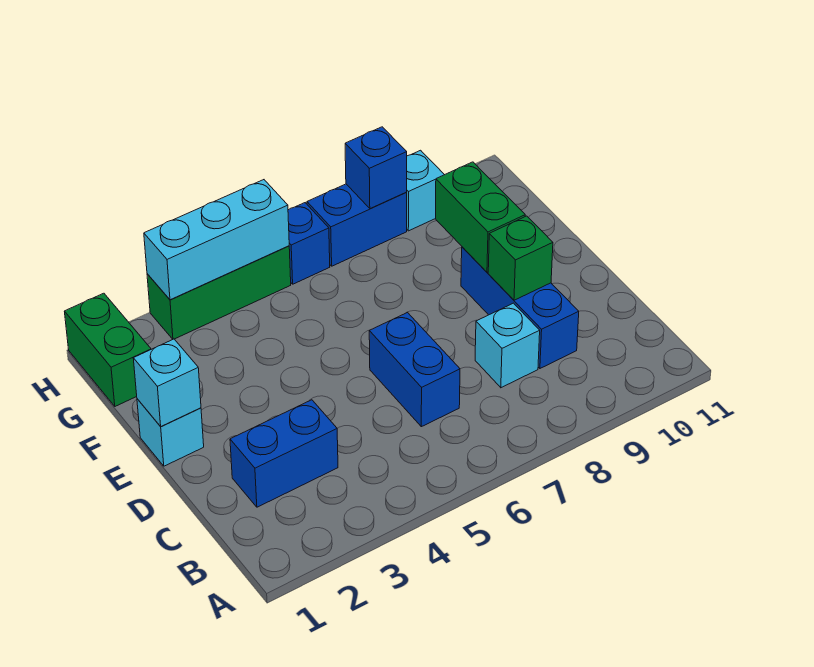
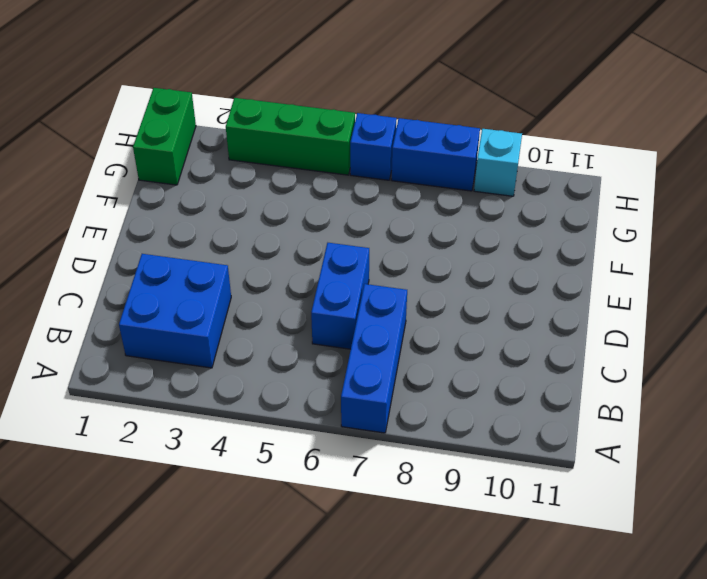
blue 1x3 brick [341,284,407,433] -> blue 1x3 brick moved to [461,247,579,368]
blue 2x2 brick [119,254,231,368] -> blue 1x2 brick [230,400,338,507]
none -> cyan 1x1 brick [475,303,540,388]
none -> cyan 1x1 brick [137,399,204,466]
none -> green 1x1 brick [488,216,553,300]

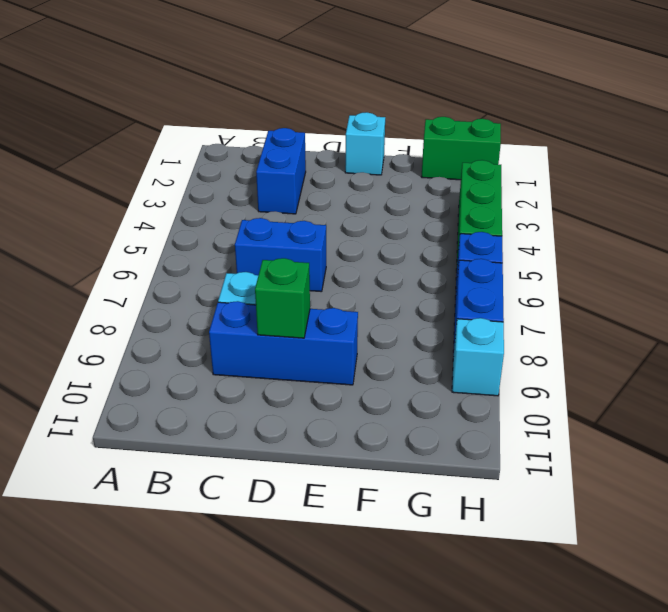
none -> cyan 1x1 brick [133,339,201,427]
none -> green 1x2 brick [436,162,525,272]
none -> cyan 1x3 brick [144,180,289,300]

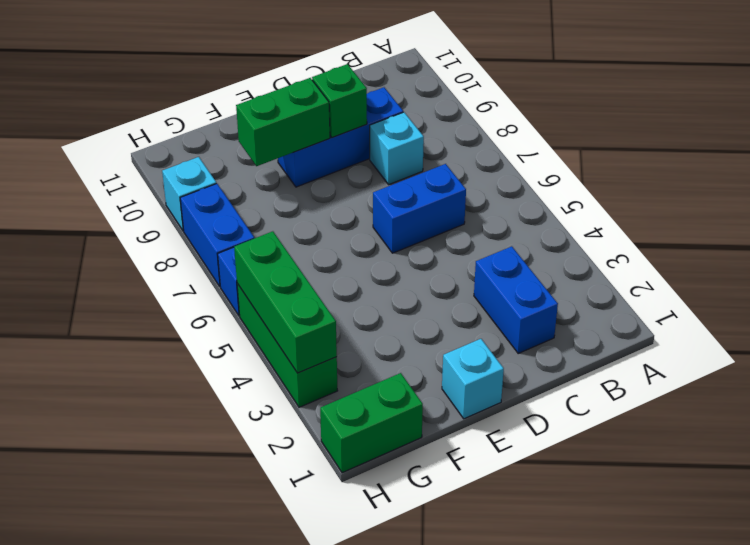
green 1x3 brick [234,231,337,373] -> cyan 1x3 brick [144,180,289,300]
none -> cyan 1x1 brick [133,339,201,427]
none -> blue 1x1 brick [345,127,407,209]

